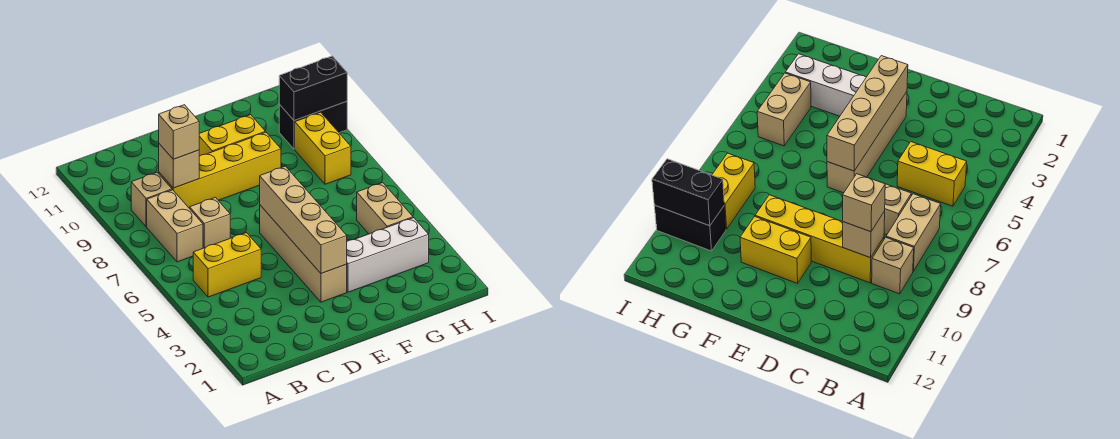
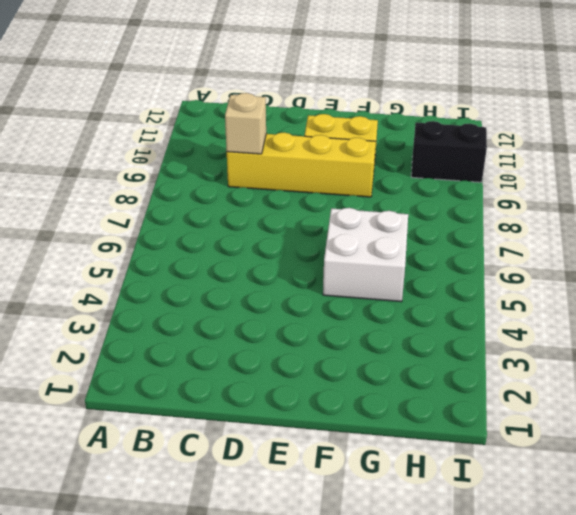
white 2x2 brick [323,208,408,302] -> none
none -> yellow 1x2 brick [193,233,261,297]
none -> tan 1x2 brick [147,190,203,262]
none -> tan 1x1 brick [131,172,172,227]

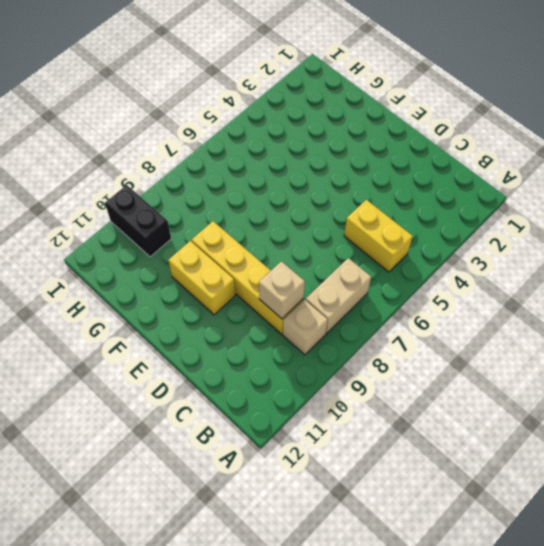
none -> tan 1x1 brick [190,197,230,248]
none -> tan 1x4 brick [260,205,347,302]
none -> white 1x3 brick [347,218,429,292]

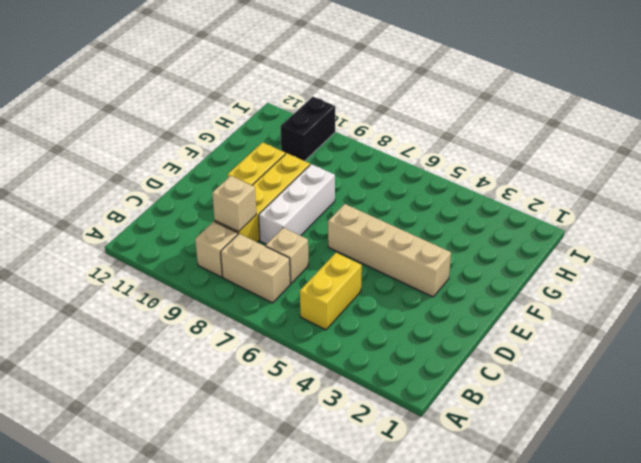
white 1x3 brick [259,164,335,244] -> white 1x3 brick moved to [347,218,429,292]
none -> tan 1x2 brick [357,183,413,234]
none -> yellow 1x2 brick [295,112,351,184]
none -> tan 1x4 brick [260,166,347,273]

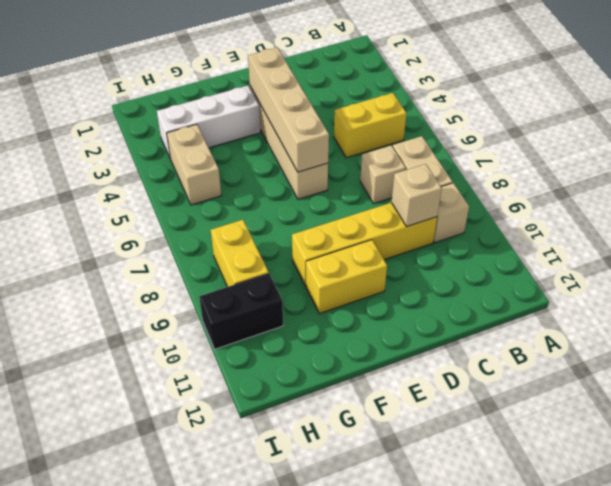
none -> black 1x2 brick [279,56,347,121]
none -> tan 1x1 brick [159,105,199,159]

